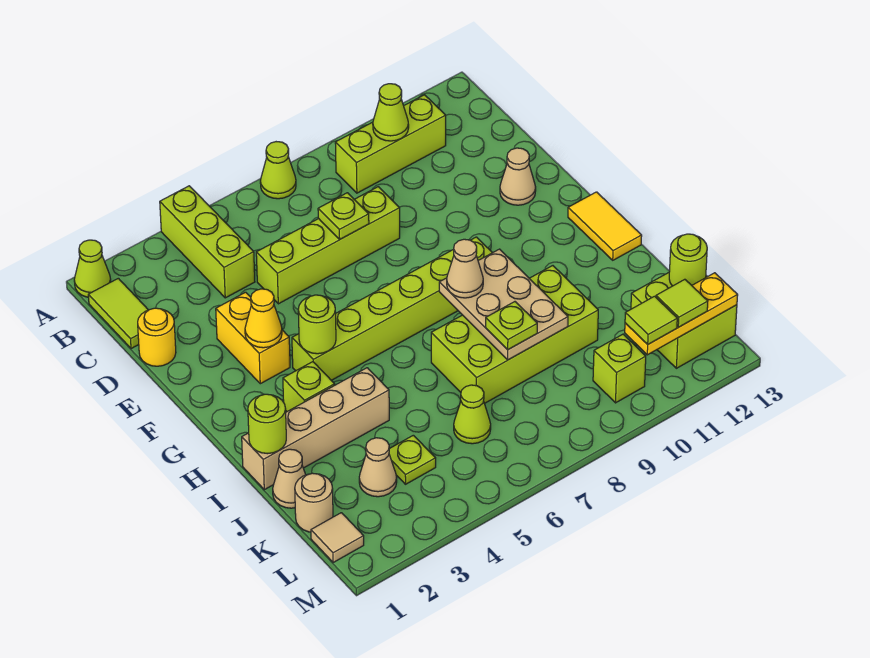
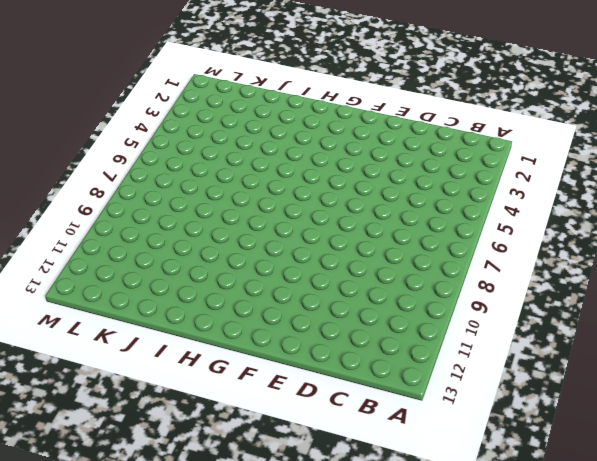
none -> lime 1x1 cone [74,240,111,297]
none -> lime 1x3 brick [160,186,255,298]
none -> lime 1x1 cone [260,142,296,199]
none -> lime 1x2 tile [88,278,148,349]

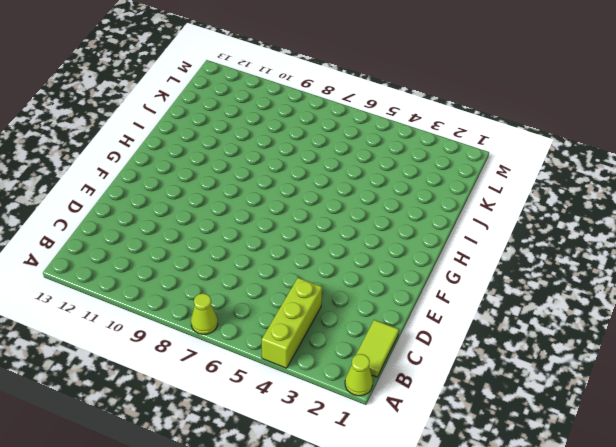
none -> lime 1x3 brick [335,95,446,193]
none -> yellow 1x1 round brick [138,308,176,366]
none -> lime 1x4 brick [256,187,400,304]
none -> yellow 1x2 brick [216,292,290,384]

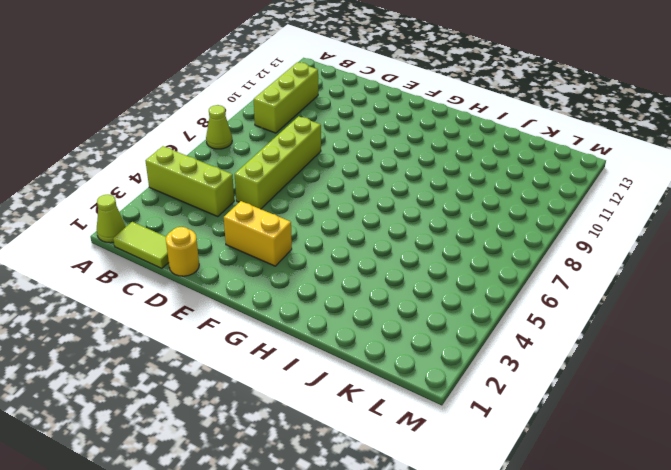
none -> tan 1x1 cone [500,148,536,205]
none -> lime 1x6 brick [292,237,492,380]
none -> yellow 1x2 tile [568,192,642,260]
none -> lime 1x1 brick [283,362,335,411]

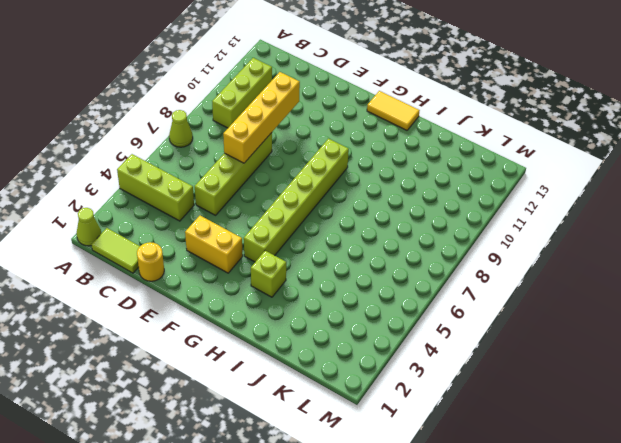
yellow 1x4 brick [223,72,300,163] -> lime 1x1 plate [318,193,369,240]
none -> tan 1x1 cone [500,148,536,205]
none -> tan 1x4 brick [242,368,389,490]
none -> lime 2x4 brick [431,266,598,403]
none -> tan 1x1 cone [273,449,306,508]

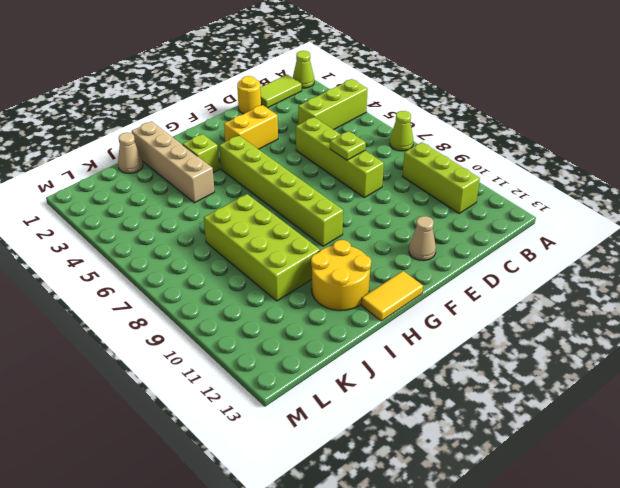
yellow 2x2 round brick [311,240,371,311] -> none
none -> tan 1x1 round brick [295,473,333,532]
none -> tan 1x1 cone [359,438,397,497]
none -> lime 1x1 plate [389,435,436,484]
none -> lime 1x1 cone [454,385,491,444]

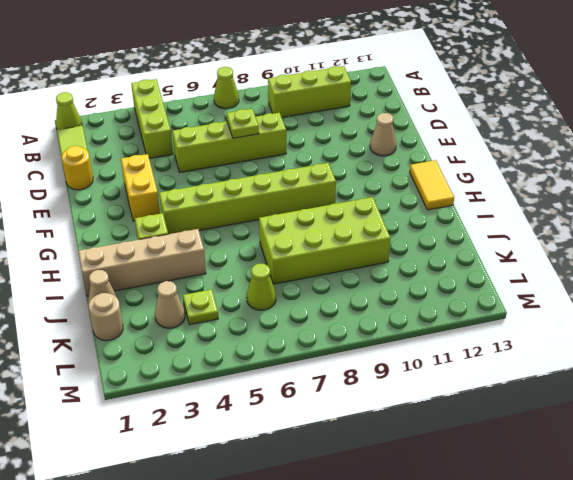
none -> lime 2x2 brick [631,273,737,368]
none -> tan 1x1 tile [311,513,364,562]
none -> lime 1x1 brick [593,334,646,403]
none -> lime 1x1 cone [373,84,409,141]

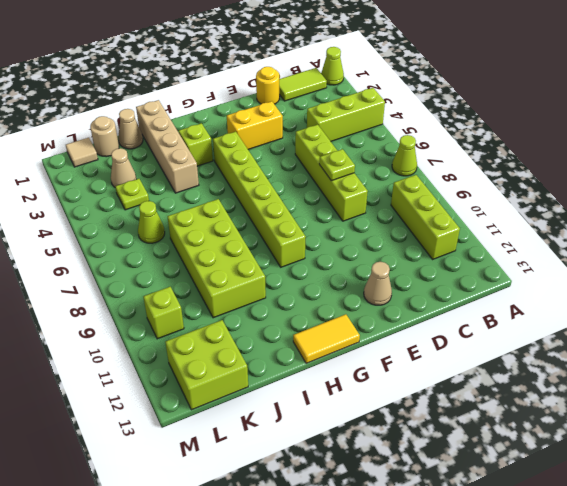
none -> lime 1x1 cone [373,84,409,141]
none -> yellow 1x1 cone [245,289,282,348]
none -> lime 1x1 round brick [298,295,336,354]
none -> tan 2x3 plate [439,249,568,360]

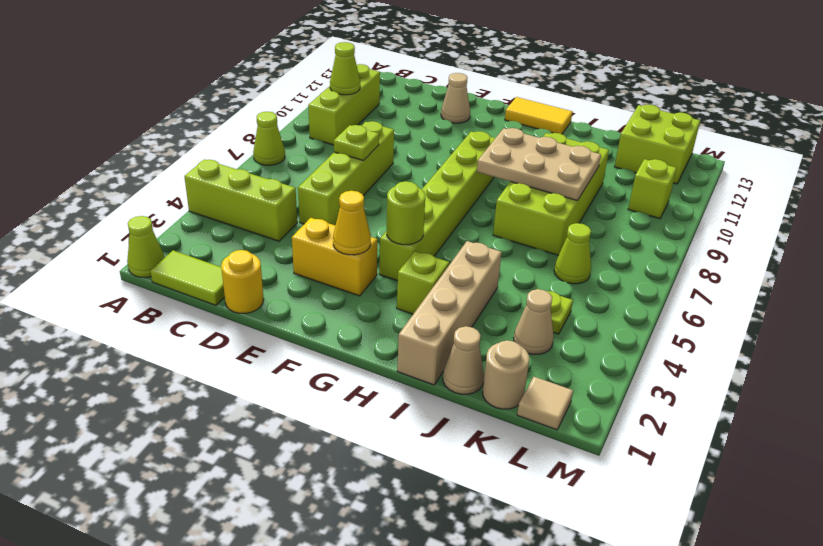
none -> lime 1x1 round brick [248,394,286,454]
none -> lime 1x1 round brick [669,234,707,286]
none -> yellow 1x3 plate [625,273,738,355]
none -> tan 1x1 cone [447,239,483,298]

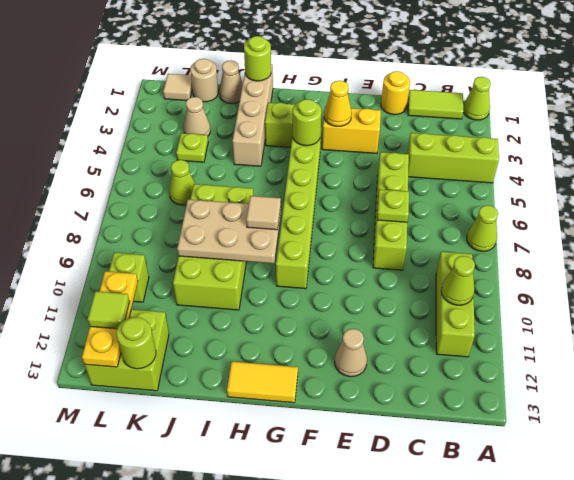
tan 1x1 tile [246,196,281,230] -> tan 1x1 cone [447,239,483,298]
none -> lime 1x1 plate [486,302,537,350]
none -> lime 1x1 tile [625,296,677,344]

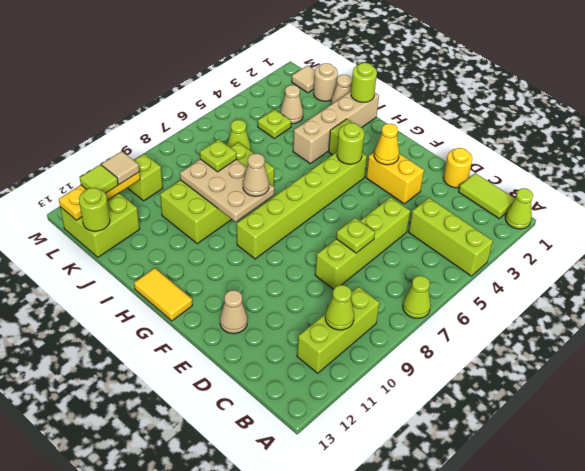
tan 1x1 tile [102,151,139,184] -> lime 1x1 tile [625,296,677,344]

